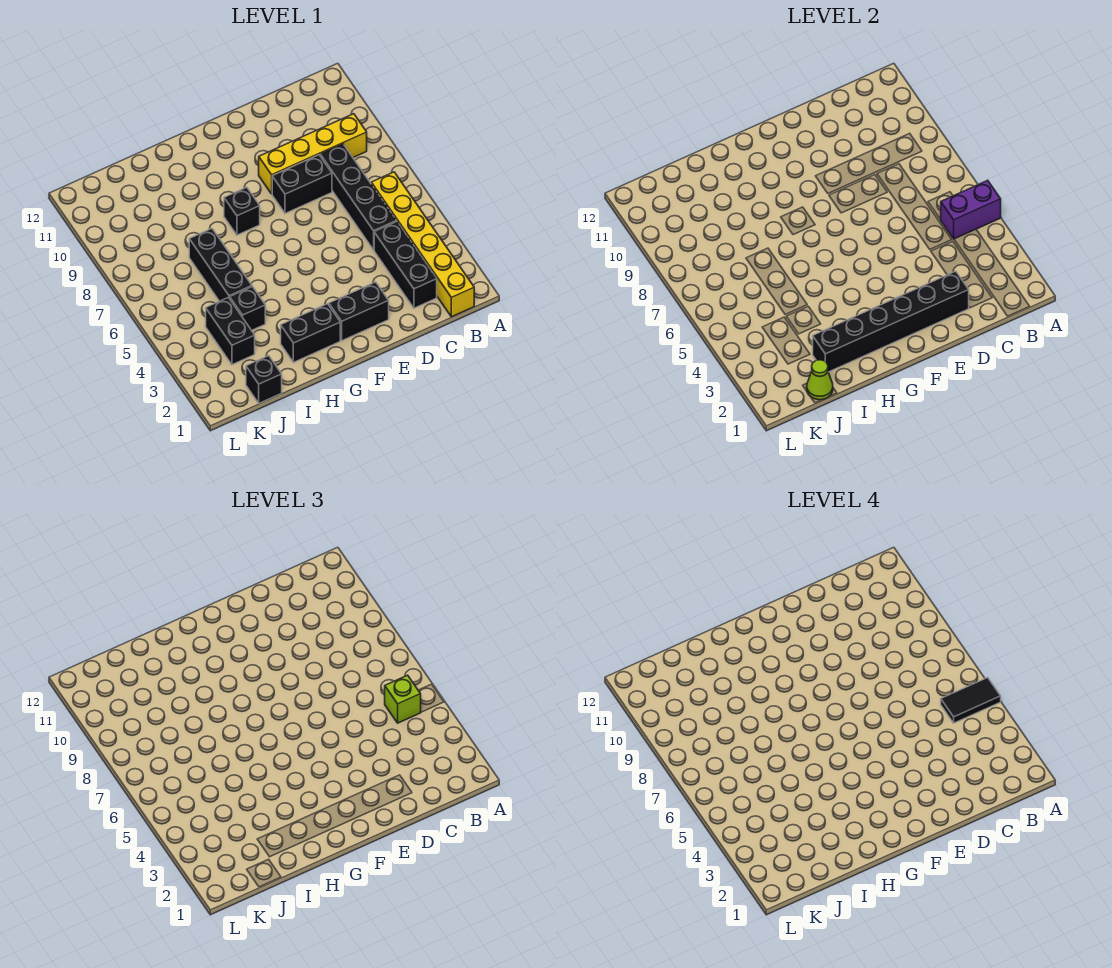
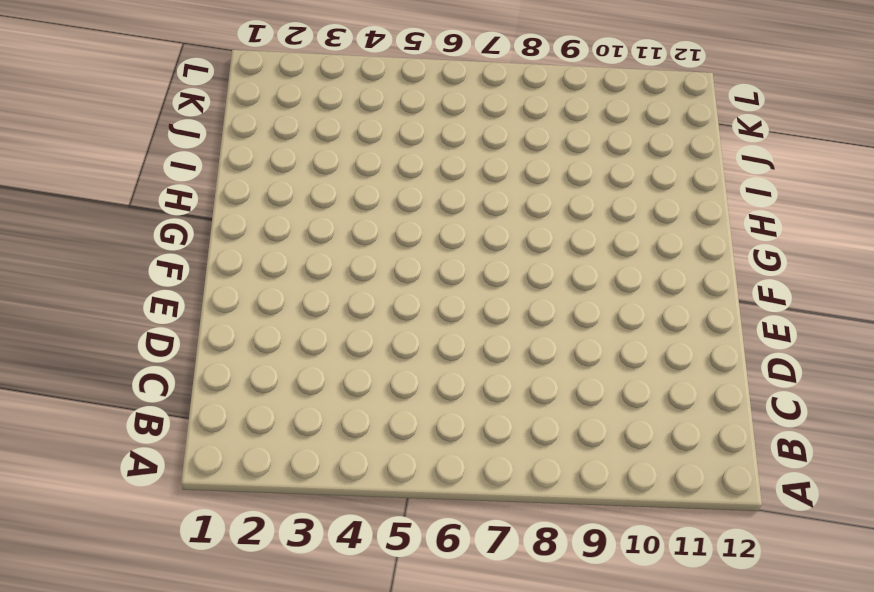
none -> yellow 1x6 brick [371,172,474,317]
none -> yellow 1x4 brick [259,114,367,194]
none -> black 1x3 brick [374,222,437,308]

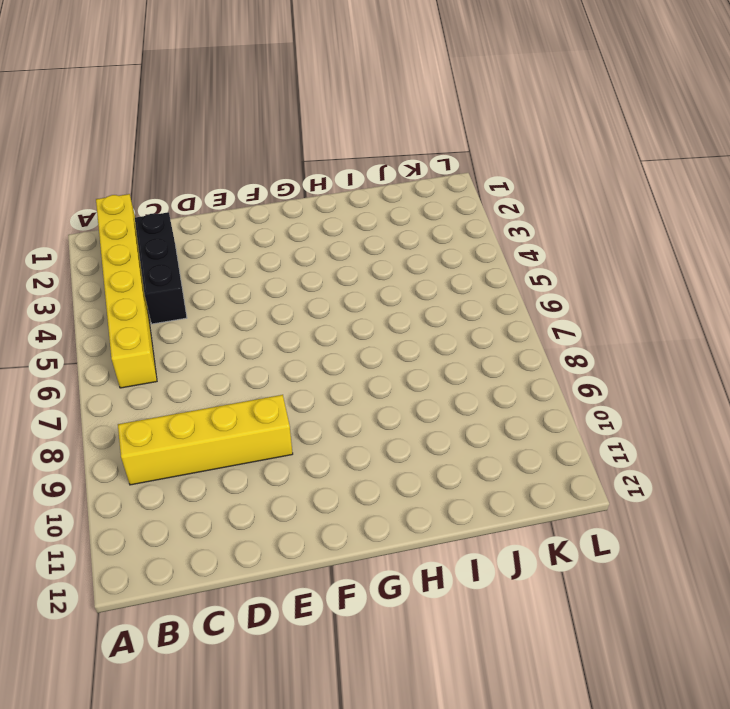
none -> black 1x4 brick [320,144,396,250]
none -> black 1x2 brick [272,155,332,213]
none -> black 1x2 brick [329,282,389,341]

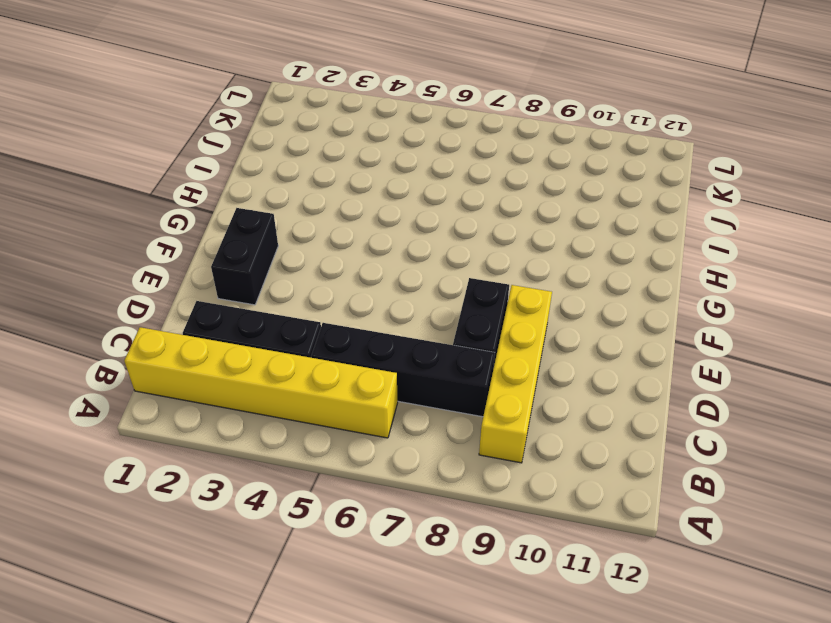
none -> black 1x2 brick [281,304,340,362]
none -> black 1x1 brick [224,187,260,235]
none -> black 1x1 brick [230,287,265,330]

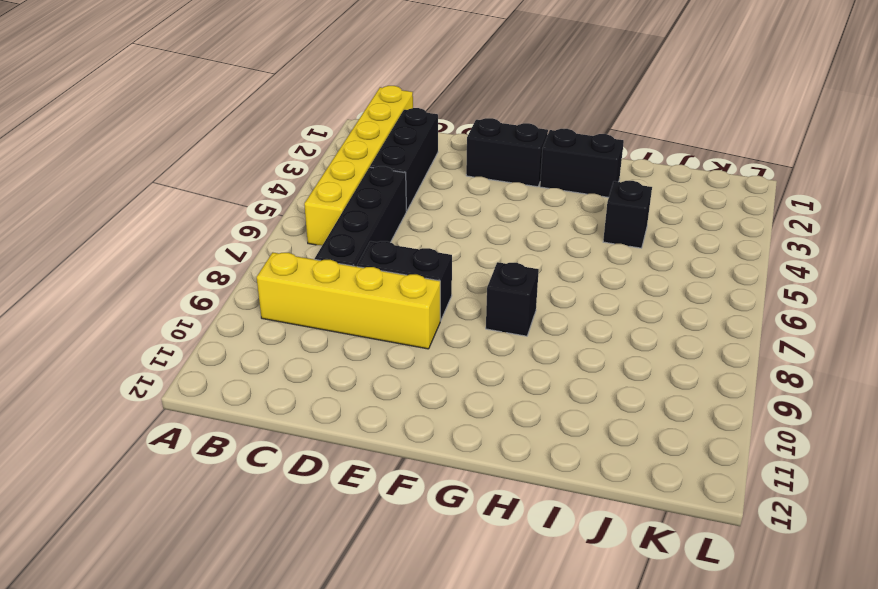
none -> black 1x3 brick [189,229,252,301]
none -> black 1x1 brick [246,356,282,403]
none -> black 1x2 brick [206,297,255,365]

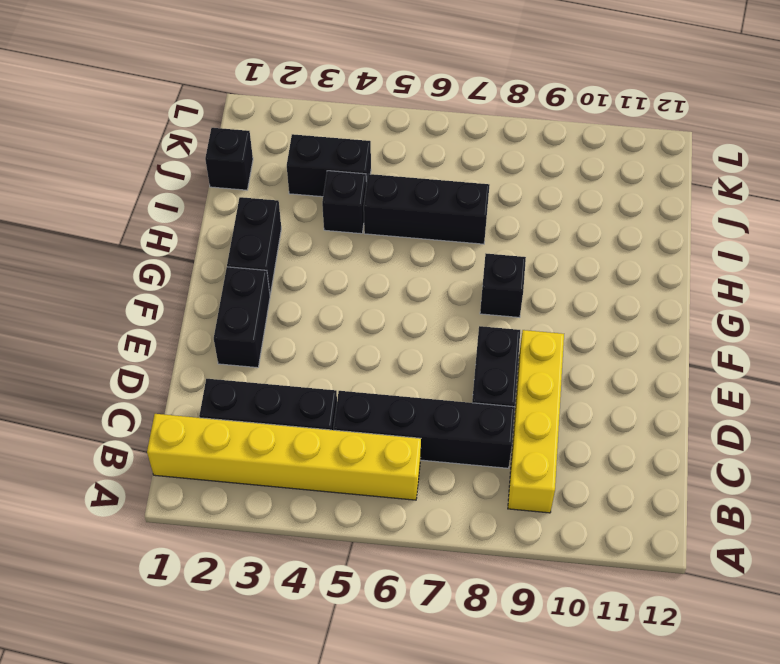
none -> purple 1x2 brick [940,180,1001,239]
none -> black 1x6 brick [813,271,969,372]
none -> lime 1x1 cone [807,360,833,400]

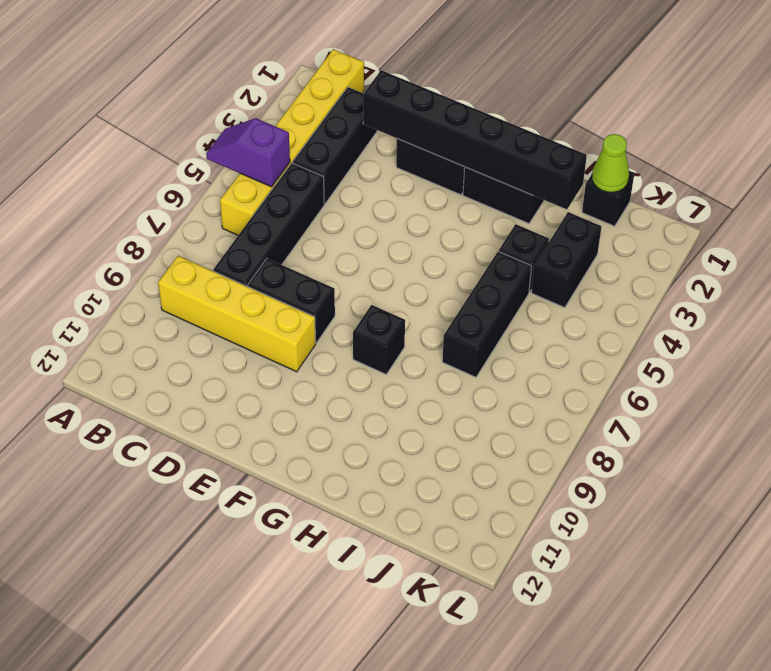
purple 1x2 slope [206,118,290,187] -> purple 1x2 brick [940,180,1001,239]
none -> lime 1x1 brick [385,675,421,723]
none -> black 1x2 tile [941,678,1001,723]

